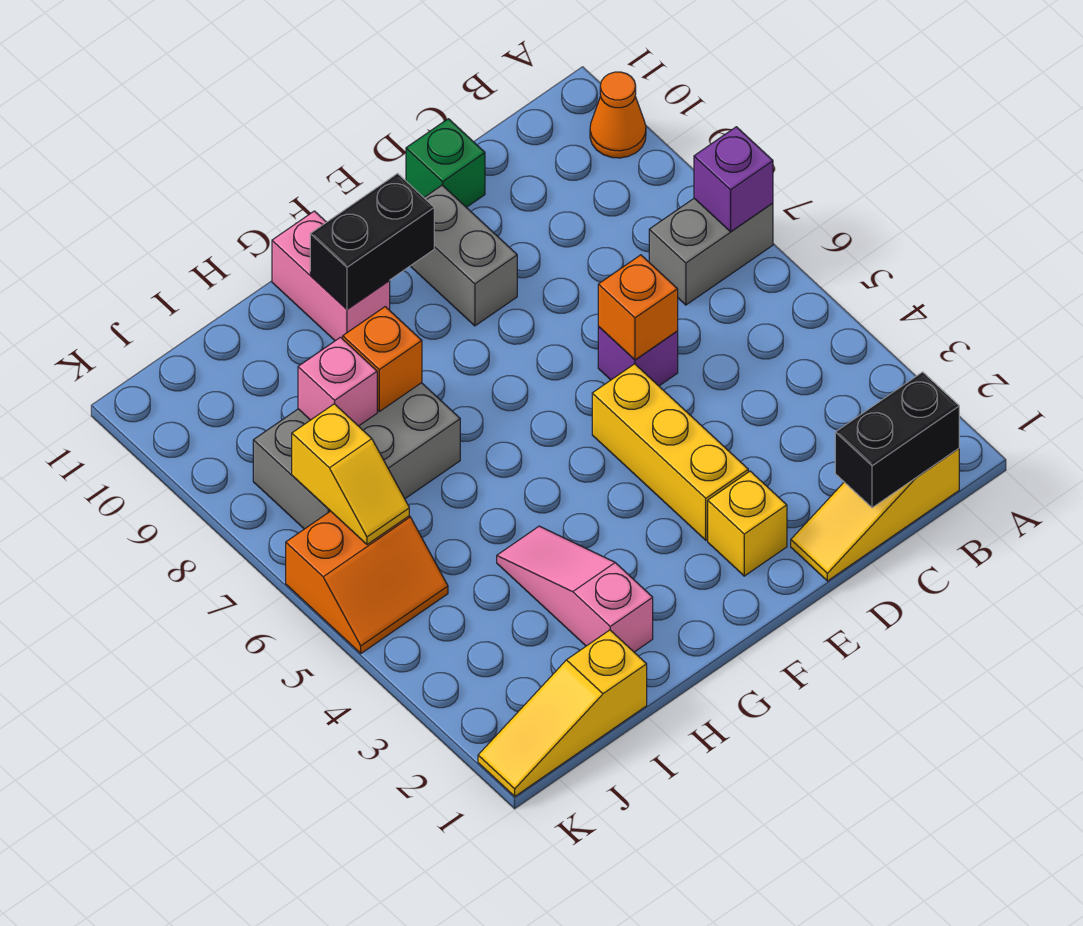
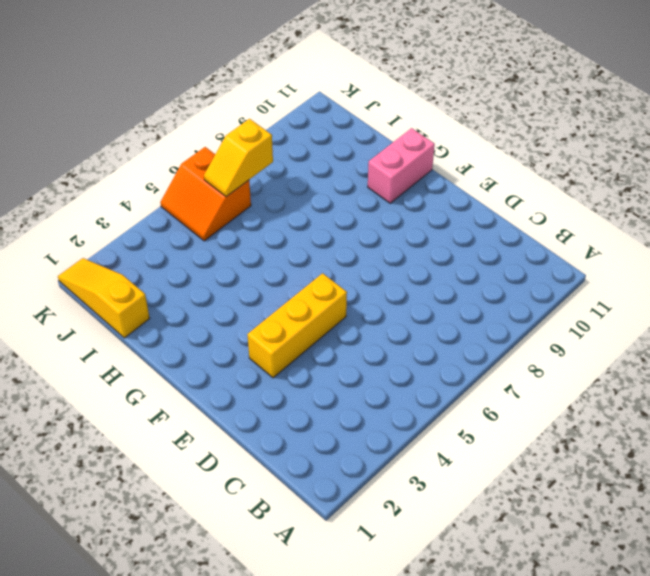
none -> grey 1x2 brick [649,199,773,305]
none -> orange 1x1 cone [590,72,646,158]
none -> yellow 1x3 slope [791,448,959,581]

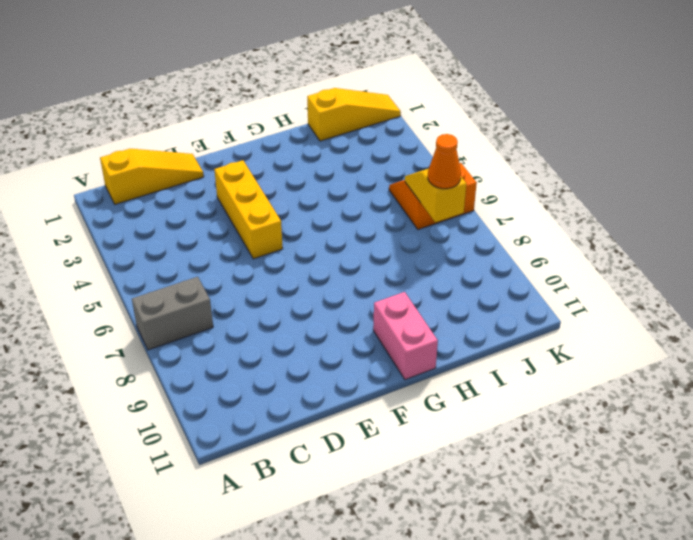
orange 1x1 cone [428,134,461,189] -> orange 1x1 cone moved to [590,72,646,158]
none -> purple 1x1 brick [598,327,678,386]
none -> green 1x1 brick [406,119,485,207]
none -> yellow 1x1 brick [708,471,787,576]

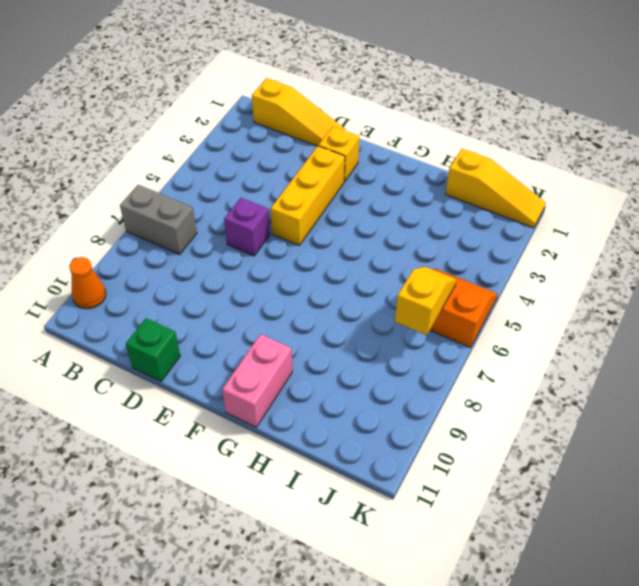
none -> grey 1x2 brick [411,185,517,326]
none -> pink 1x3 slope [497,526,653,652]
none -> grey 2x3 brick [253,383,460,529]

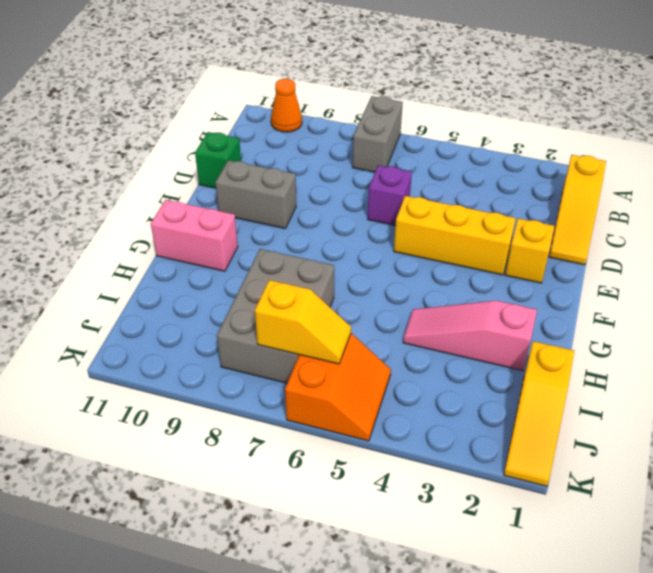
none -> purple 1x1 brick [694,127,773,232]
none -> black 1x2 brick [835,372,959,508]
none -> orange 1x1 brick [598,255,678,360]

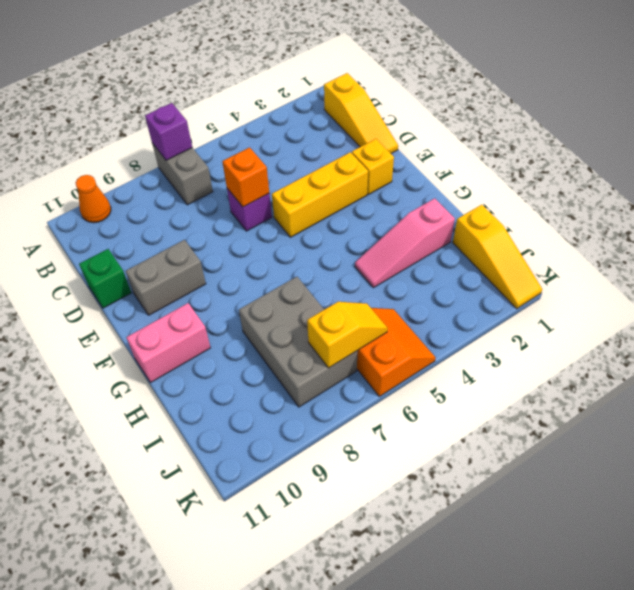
none -> black 1x2 brick [835,372,959,508]
none -> black 1x2 brick [310,174,434,309]
none -> orange 1x1 brick [343,307,422,411]

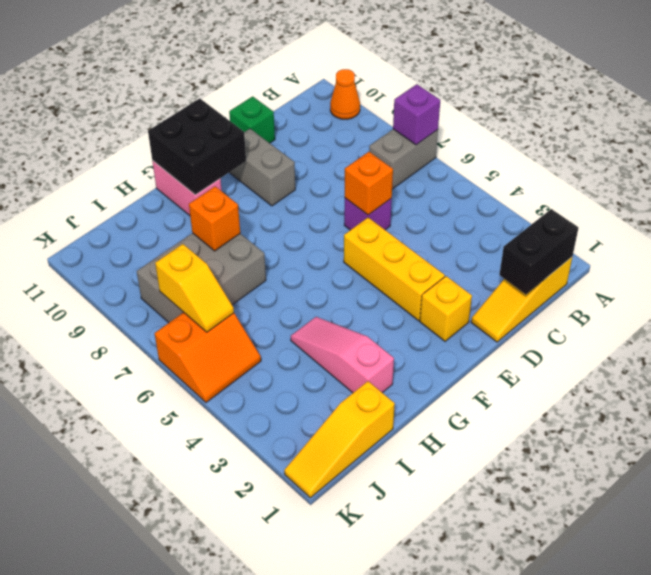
black 2x2 brick [148,98,246,195] -> black 1x2 brick [310,174,434,309]
none -> pink 1x1 brick [298,337,377,426]

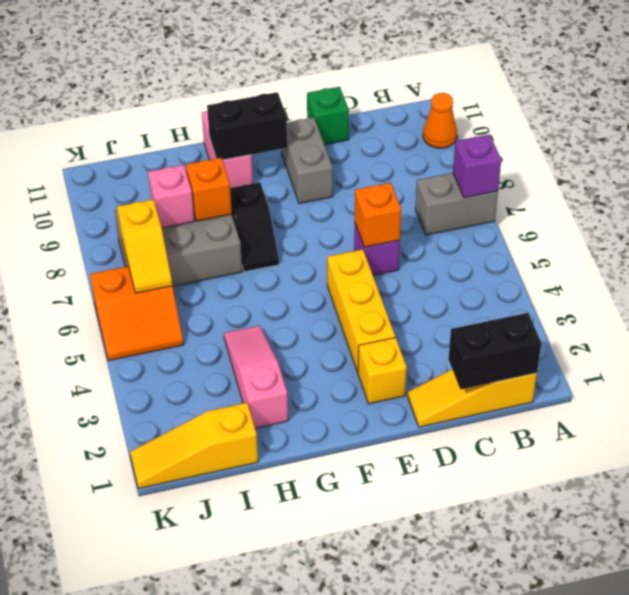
black 1x2 slope [230,182,279,272] -> none

